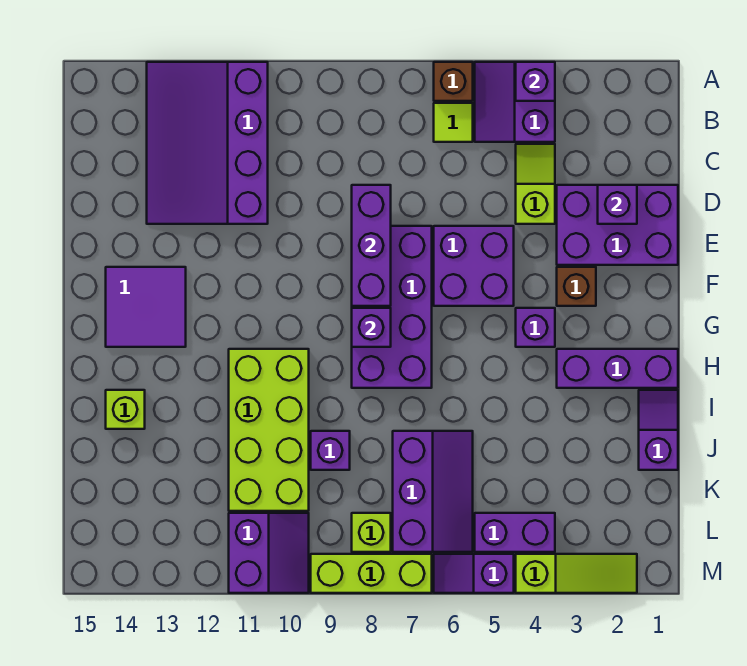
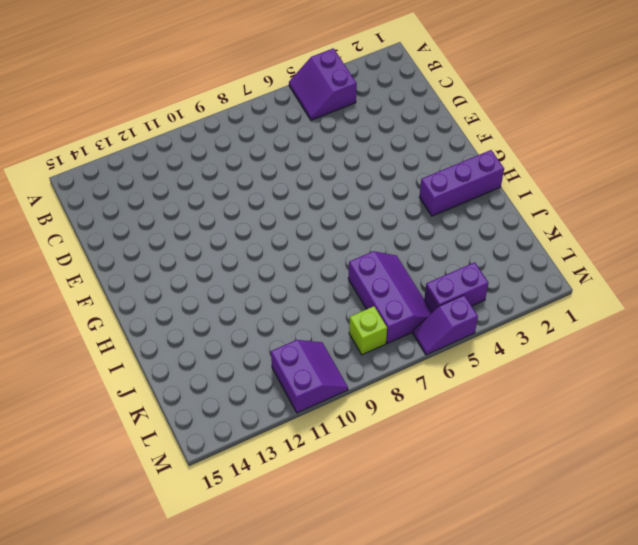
none -> brown 1x1 brick [434,62,473,101]
none -> purple 3x4 slope [147,62,268,224]
none -> lime 1x1 tile [434,103,473,142]

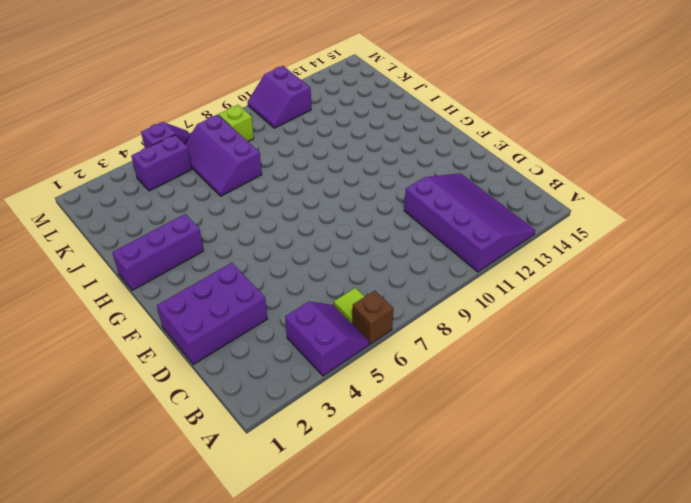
none -> lime 1x2 slope [516,144,555,224]
none -> purple 2x2 brick [434,226,514,306]
none -> purple 2x4 brick [352,226,432,388]

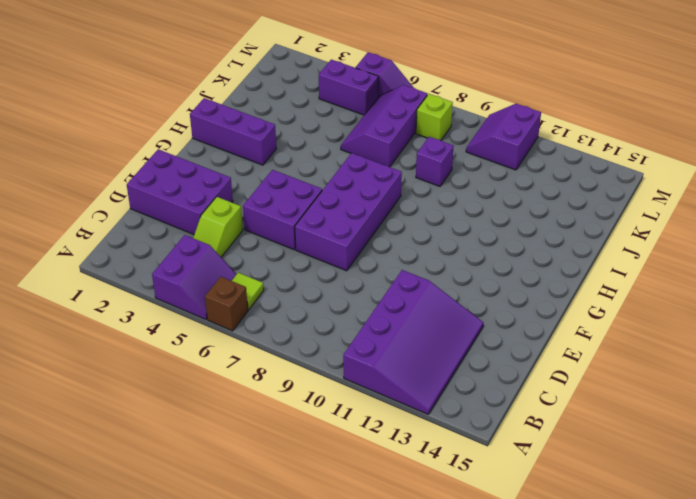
none -> brown 1x1 brick [557,267,596,306]
none -> purple 2x2 tile [106,267,186,347]
none -> purple 1x1 brick [516,308,555,347]

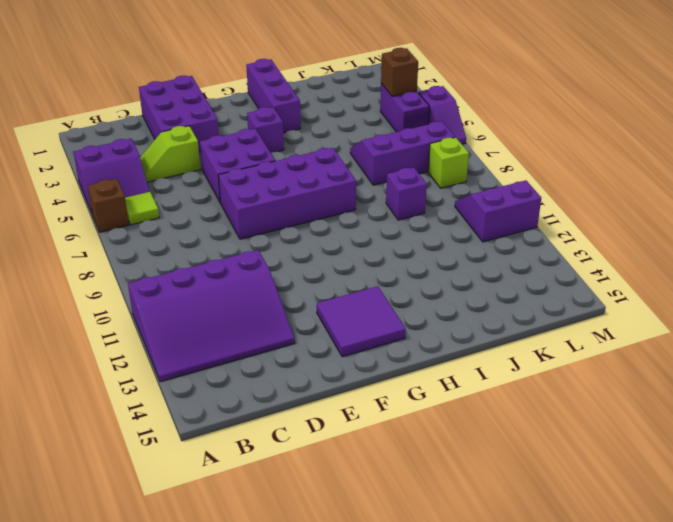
brown 1x1 brick [381,48,418,96] -> brown 1x1 brick moved to [557,267,596,306]
none -> lime 2x4 brick [229,349,309,511]
none -> purple 1x2 slope [639,390,678,470]
none -> lime 1x1 brick [106,390,145,429]

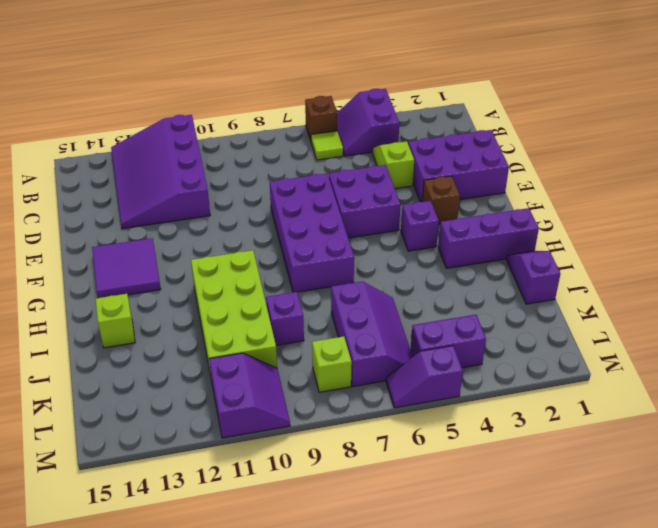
none -> lime 1x3 slope [516,554,637,593]
none -> lime 1x3 brick [311,554,432,593]
none -> purple 1x1 brick [516,62,555,101]

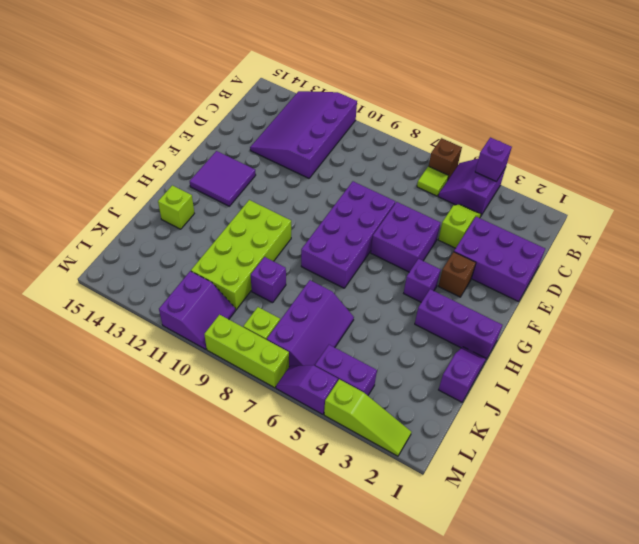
none -> purple 1x1 brick [598,185,637,224]
none -> purple 1x3 brick [352,185,391,306]
none -> purple 1x1 brick [352,308,391,347]

